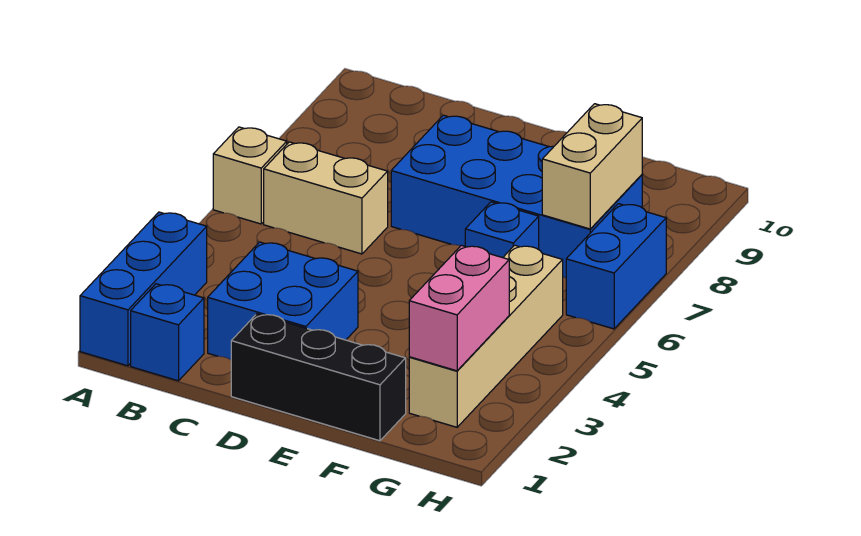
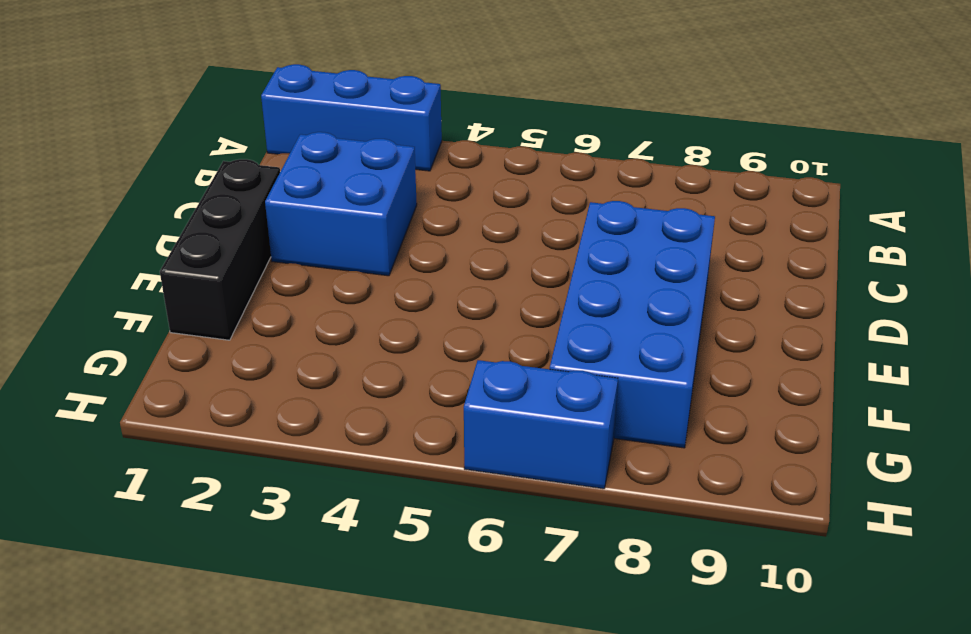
none -> tan 1x1 brick [213,127,287,224]
none -> blue 1x1 brick [131,284,204,381]
none -> tan 1x2 brick [264,142,388,254]

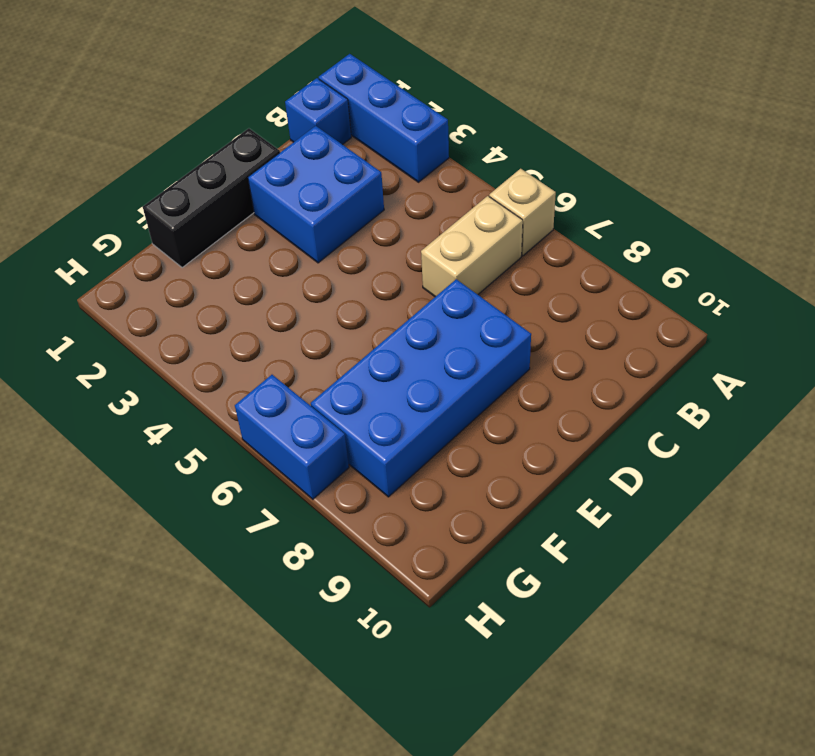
none -> blue 1x1 brick [465,202,539,258]
none -> tan 1x4 brick [409,245,563,427]
none -> pink 1x2 brick [409,245,509,371]

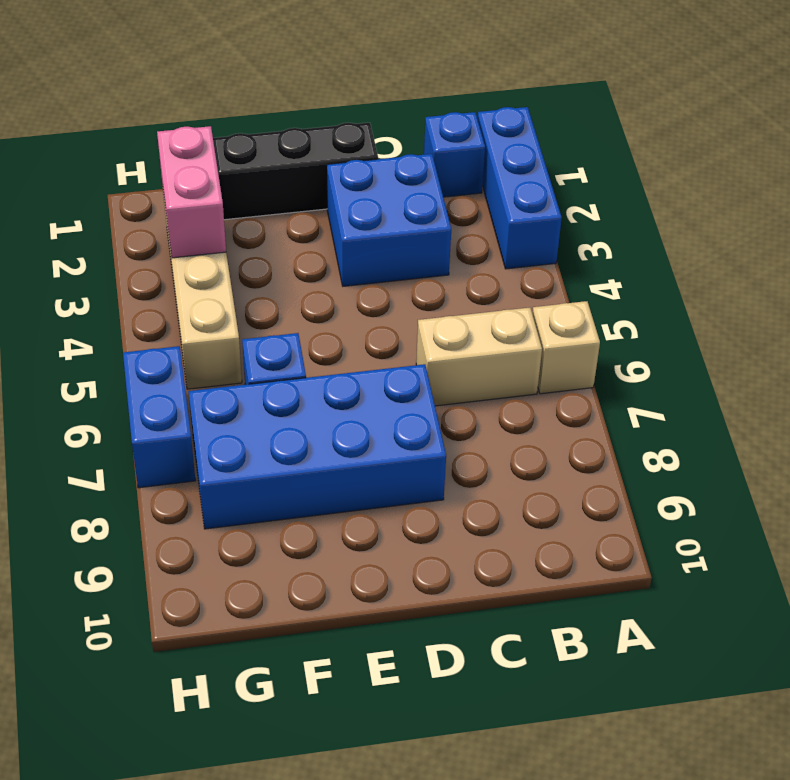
none -> tan 1x2 brick [542,104,642,229]

